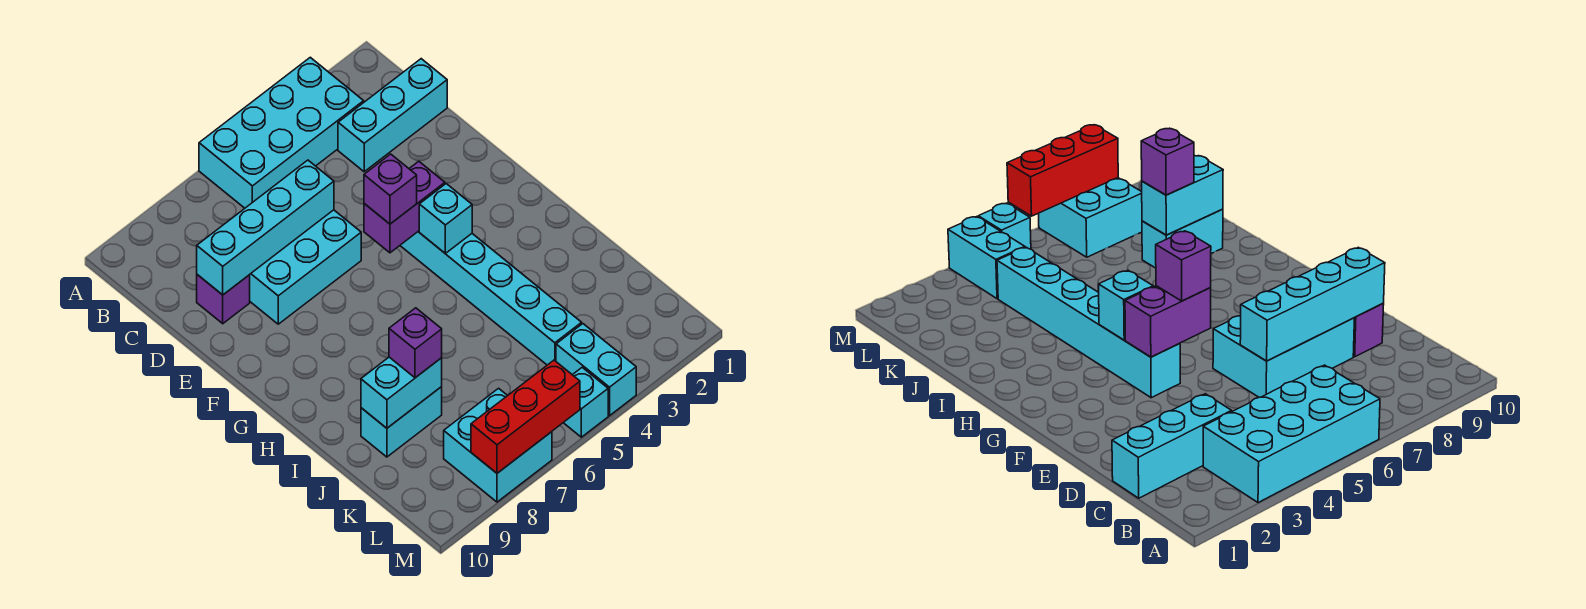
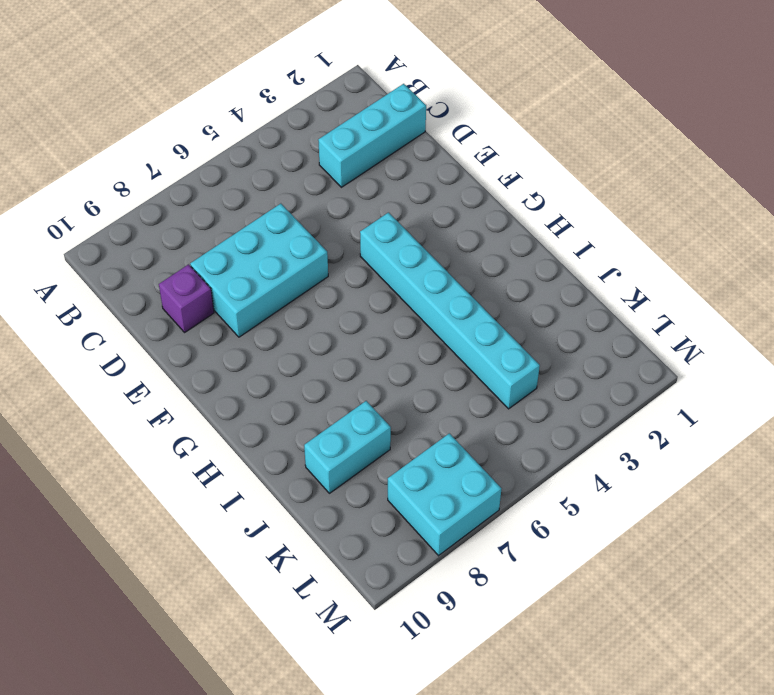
none -> cyan 2x4 brick [199,57,364,208]
none -> cyan 1x2 brick [556,324,636,416]
none -> cyan 1x1 brick [563,367,608,437]

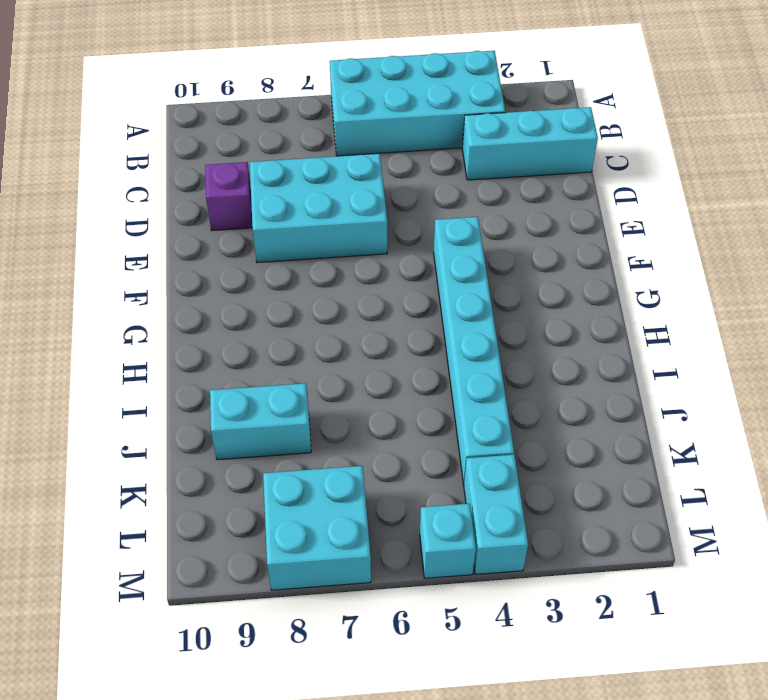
none -> cyan 1x4 brick [197,160,334,295]
none -> purple 1x2 brick [364,161,445,253]
none -> cyan 1x1 brick [419,184,472,253]

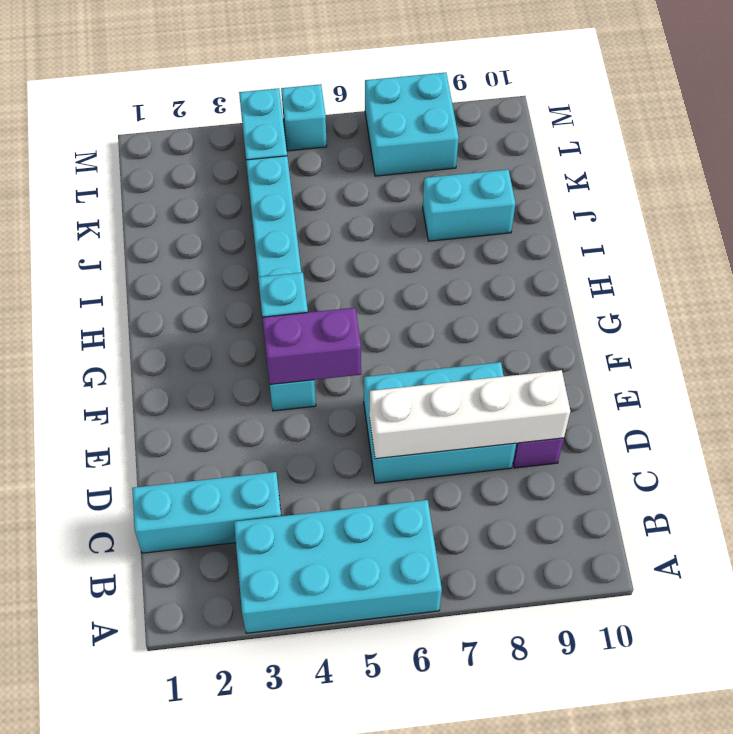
white 1x4 brick [369,370,570,459] -> cyan 1x4 brick [197,160,334,295]
none -> cyan 1x2 brick [361,357,442,428]
none -> red 1x3 brick [471,360,580,473]
none -> purple 1x1 brick [364,154,417,224]

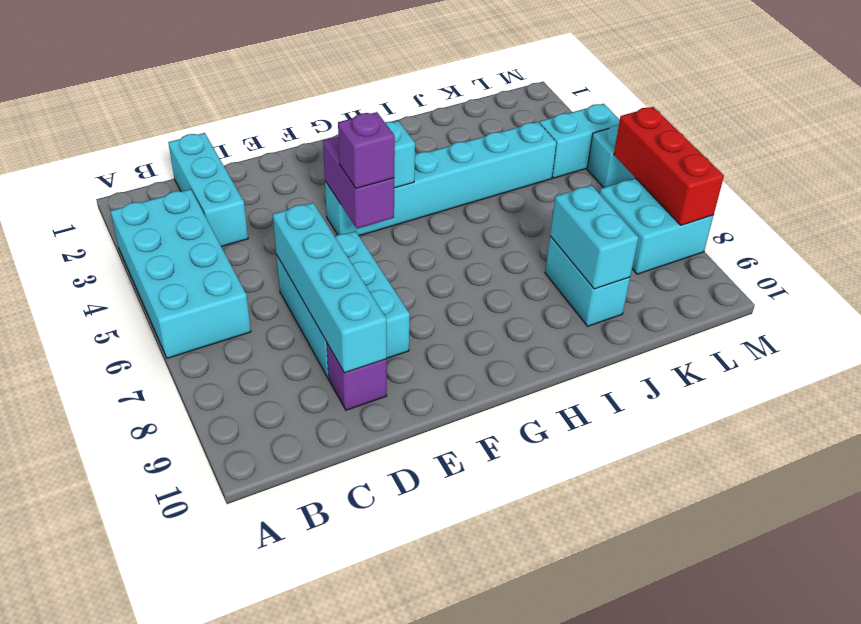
none -> purple 1x1 brick [389,308,442,378]

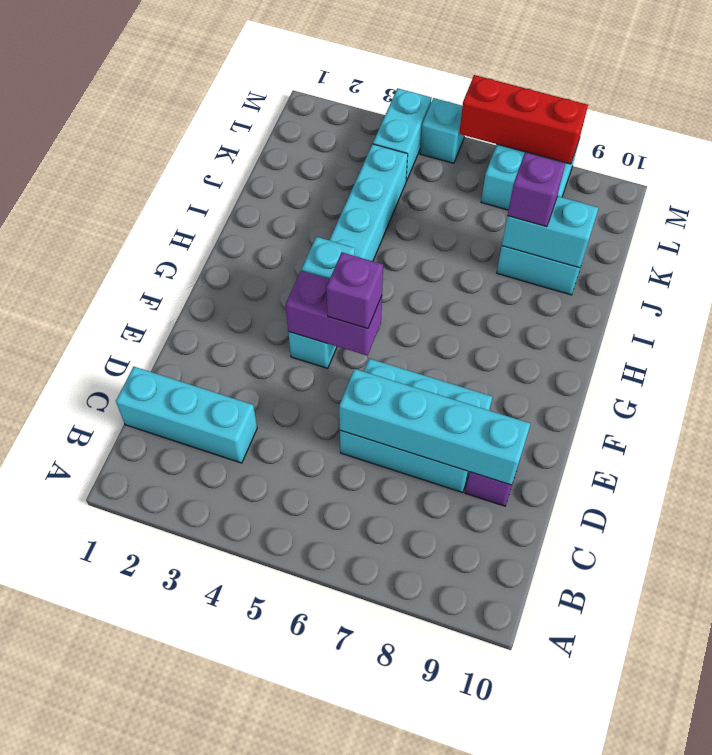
none -> cyan 2x4 brick [199,57,364,208]

